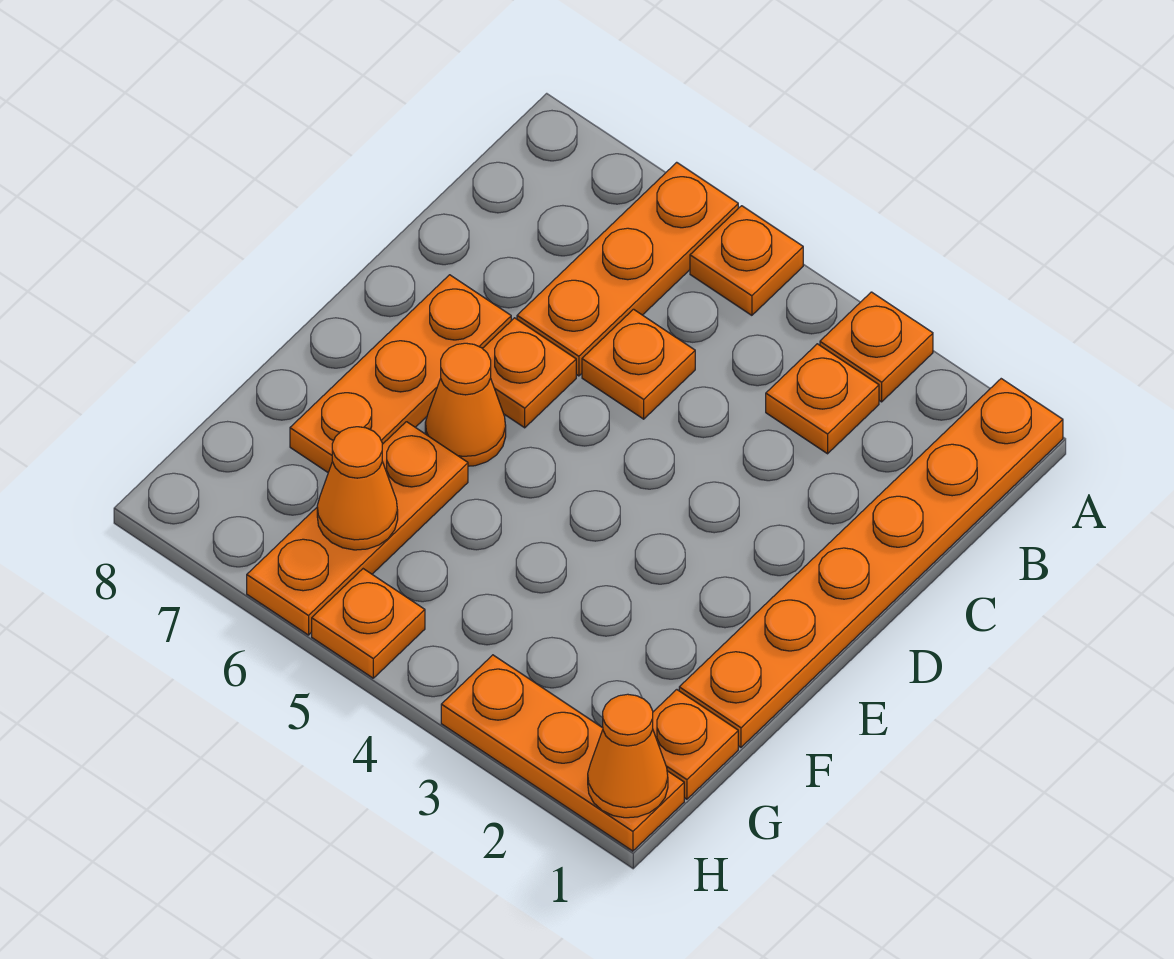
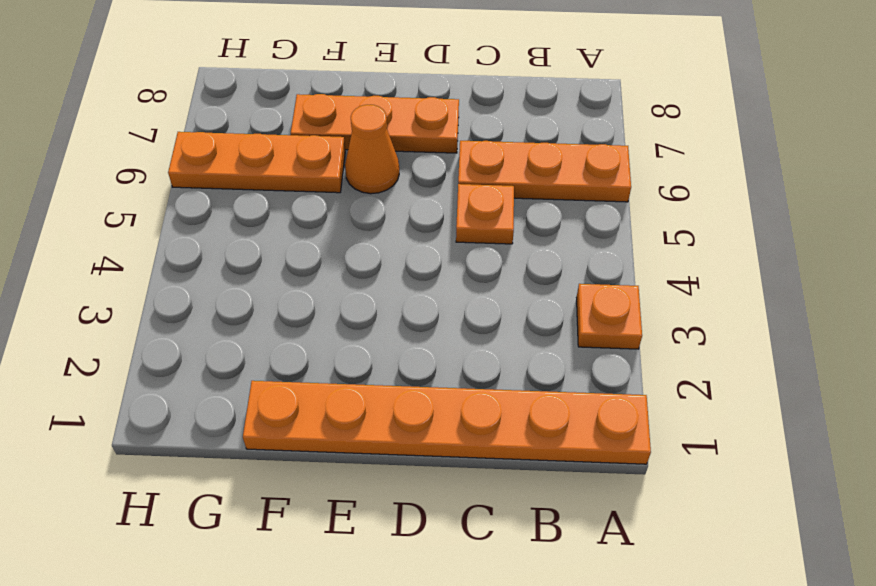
none -> orange 1x1 plate [690,206,803,315]
none -> orange 1x1 plate [766,344,879,454]
none -> orange 1x1 plate [482,318,576,428]

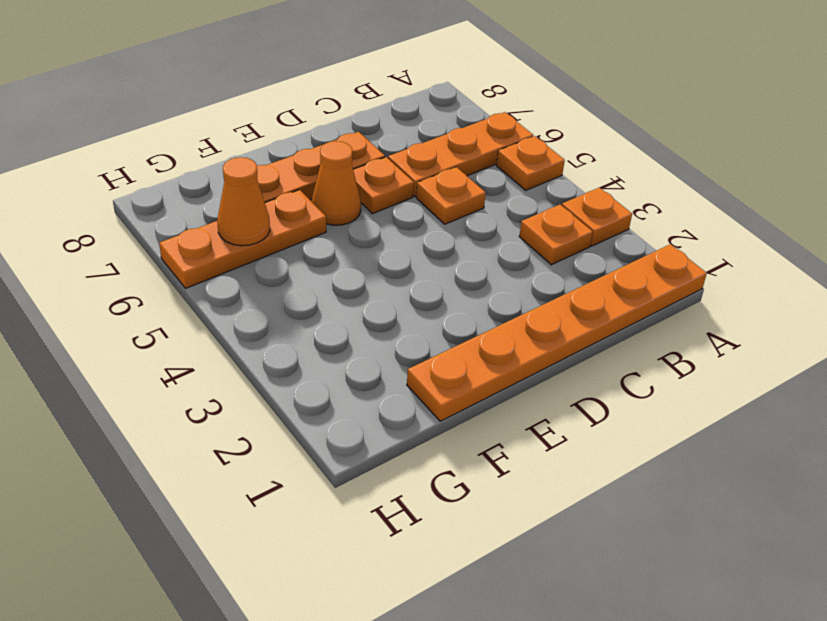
none -> orange 1x1 plate [653,690,738,799]
none -> orange 1x3 plate [441,655,684,851]
none -> orange 1x1 plate [312,569,425,678]

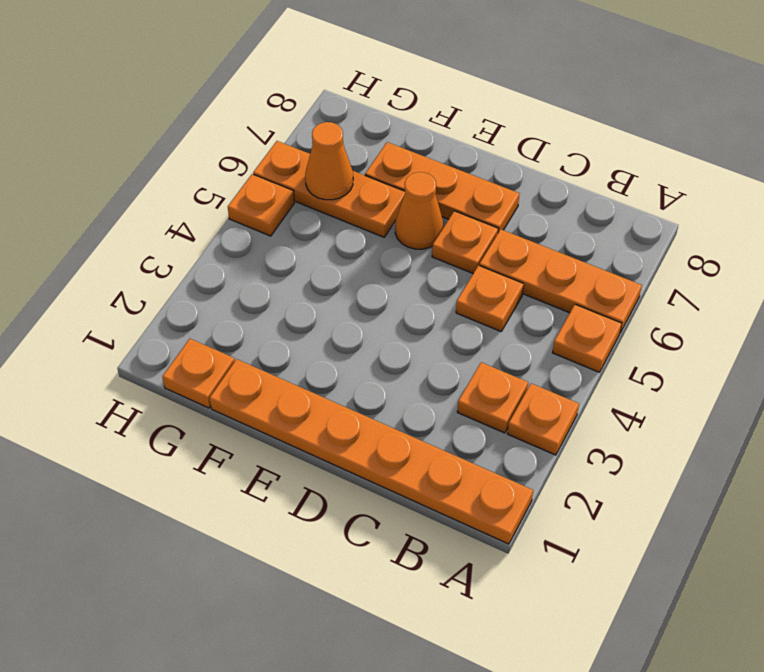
none -> orange 1x3 plate [441,655,684,851]
none -> orange 1x1 cone [588,694,668,818]

